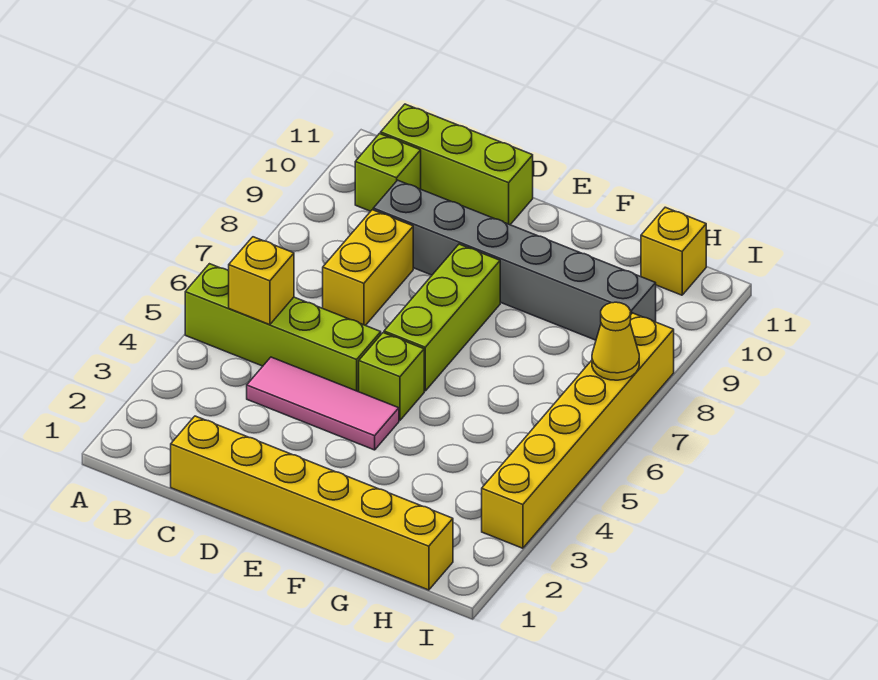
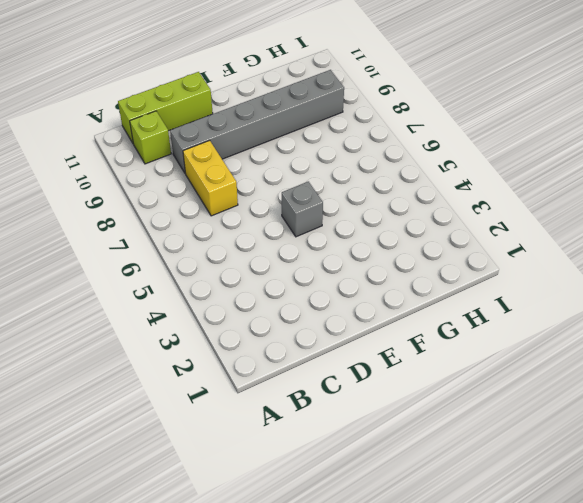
grey 1x1 brick [282,182,323,237] -> lime 1x1 brick [359,333,424,420]
none -> lime 1x4 brick [185,264,381,392]
none -> yellow 1x6 brick [171,416,453,590]
none -> pink 1x3 tile [247,357,399,450]

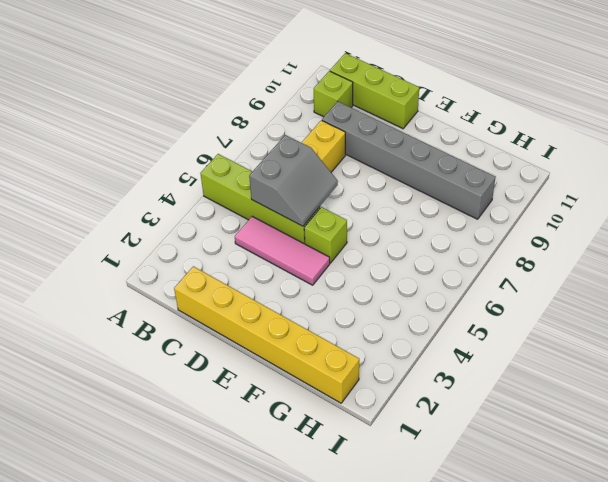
grey 2x2 slope [249,135,338,226] -> none
none -> lime 1x3 brick [384,244,500,391]
none -> yellow 1x1 brick [641,207,706,295]
none -> yellow 1x6 brick [482,313,674,548]

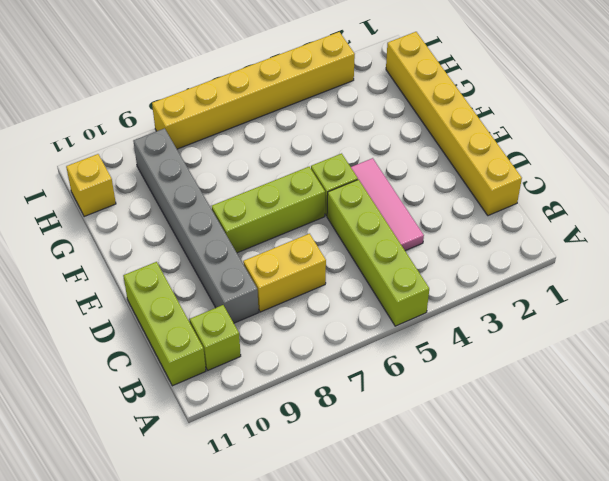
none -> yellow 1x1 brick [229,237,294,325]
none -> yellow 1x1 cone [592,302,639,380]

